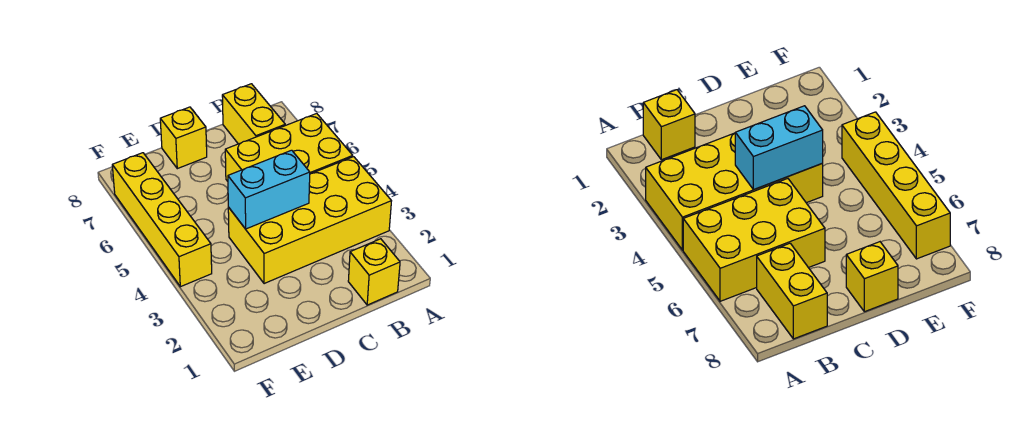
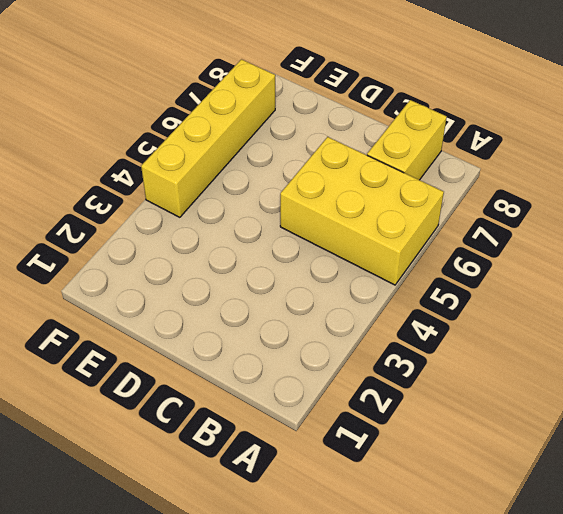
none -> yellow 2x4 brick [228,157,391,284]
none -> yellow 1x1 brick [348,239,400,305]

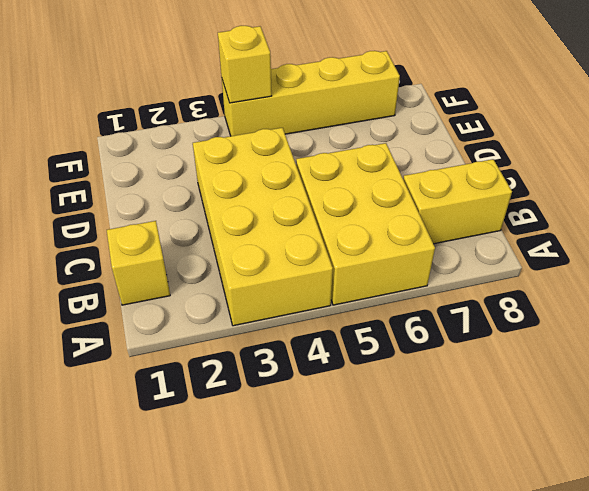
yellow 1x1 brick [218,26,272,103] -> yellow 1x1 brick moved to [160,107,207,169]
none -> cyan 1x2 brick [228,150,310,229]

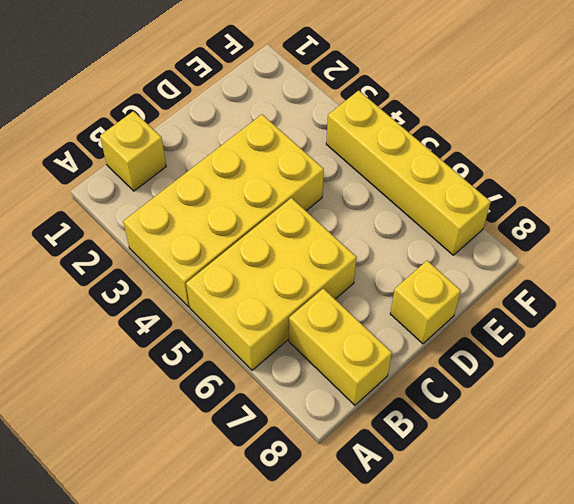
none -> cyan 1x2 brick [228,150,310,229]

